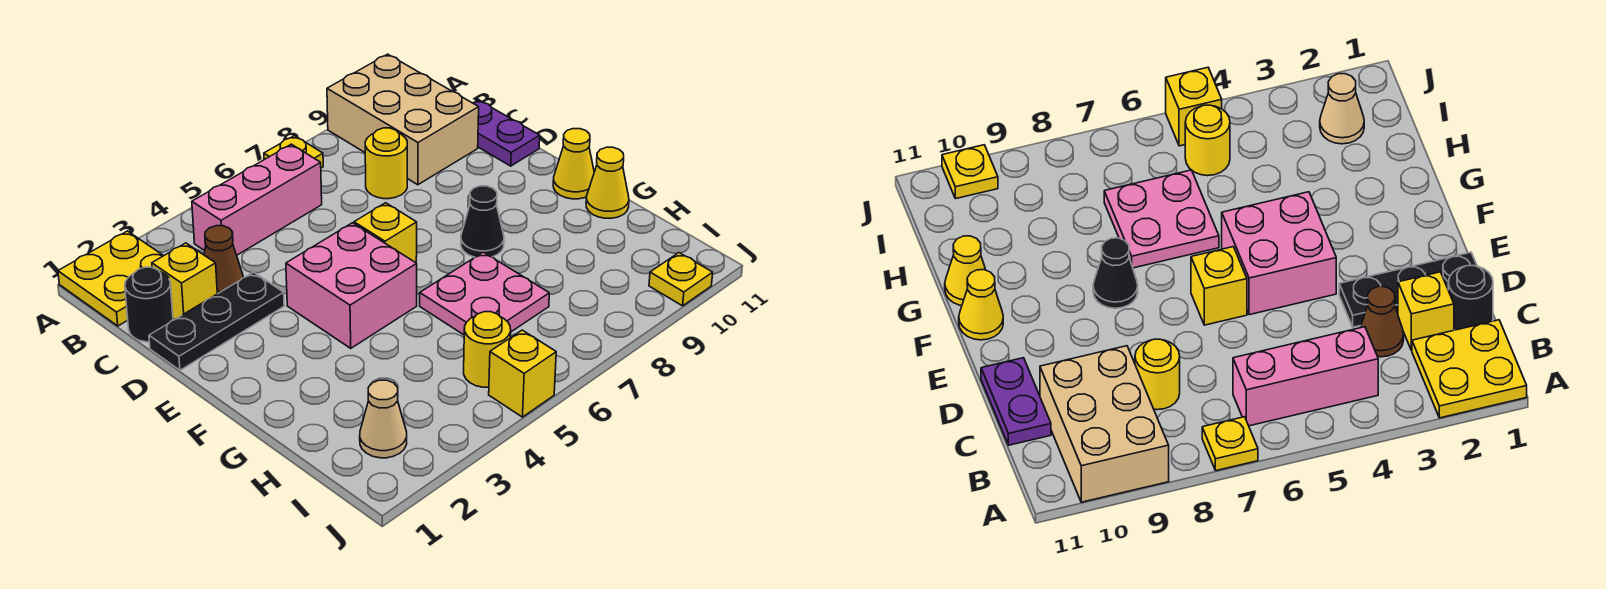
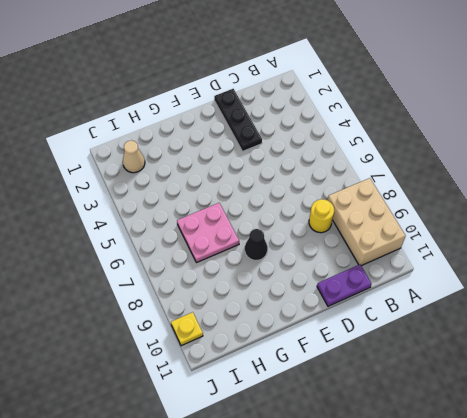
tan 2x3 brick [328,178,406,266] -> tan 2x3 brick turned to [327,54,479,185]
none -> yellow 2x2 plate [58,231,164,326]
none -> yellow 1x1 plate [264,136,323,168]
none -> pink 1x3 brick [192,144,322,255]

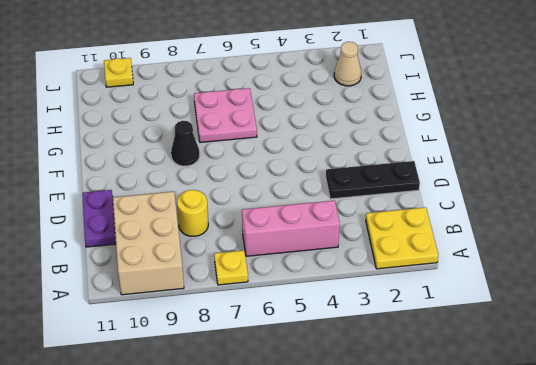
none -> black 1x1 round brick [125,267,173,342]
none -> yellow 1x1 brick [152,243,217,319]
none -> brown 1x1 cone [204,226,243,294]

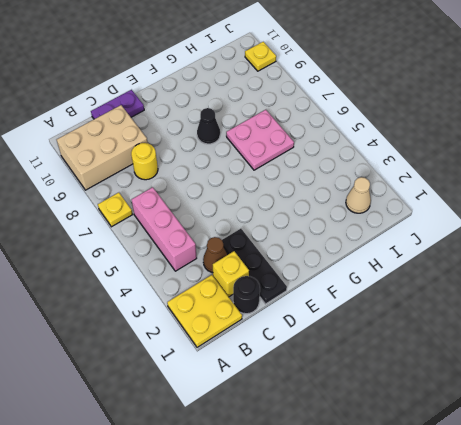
none -> pink 2x2 brick [286,223,417,348]
none -> yellow 1x1 brick [354,203,417,263]
none -> yellow 1x1 cone [553,129,594,199]

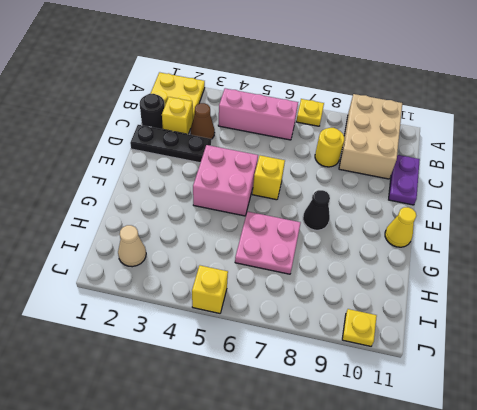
none -> yellow 1x1 cone [586,147,629,218]
none -> yellow 1x1 round brick [464,312,511,387]

